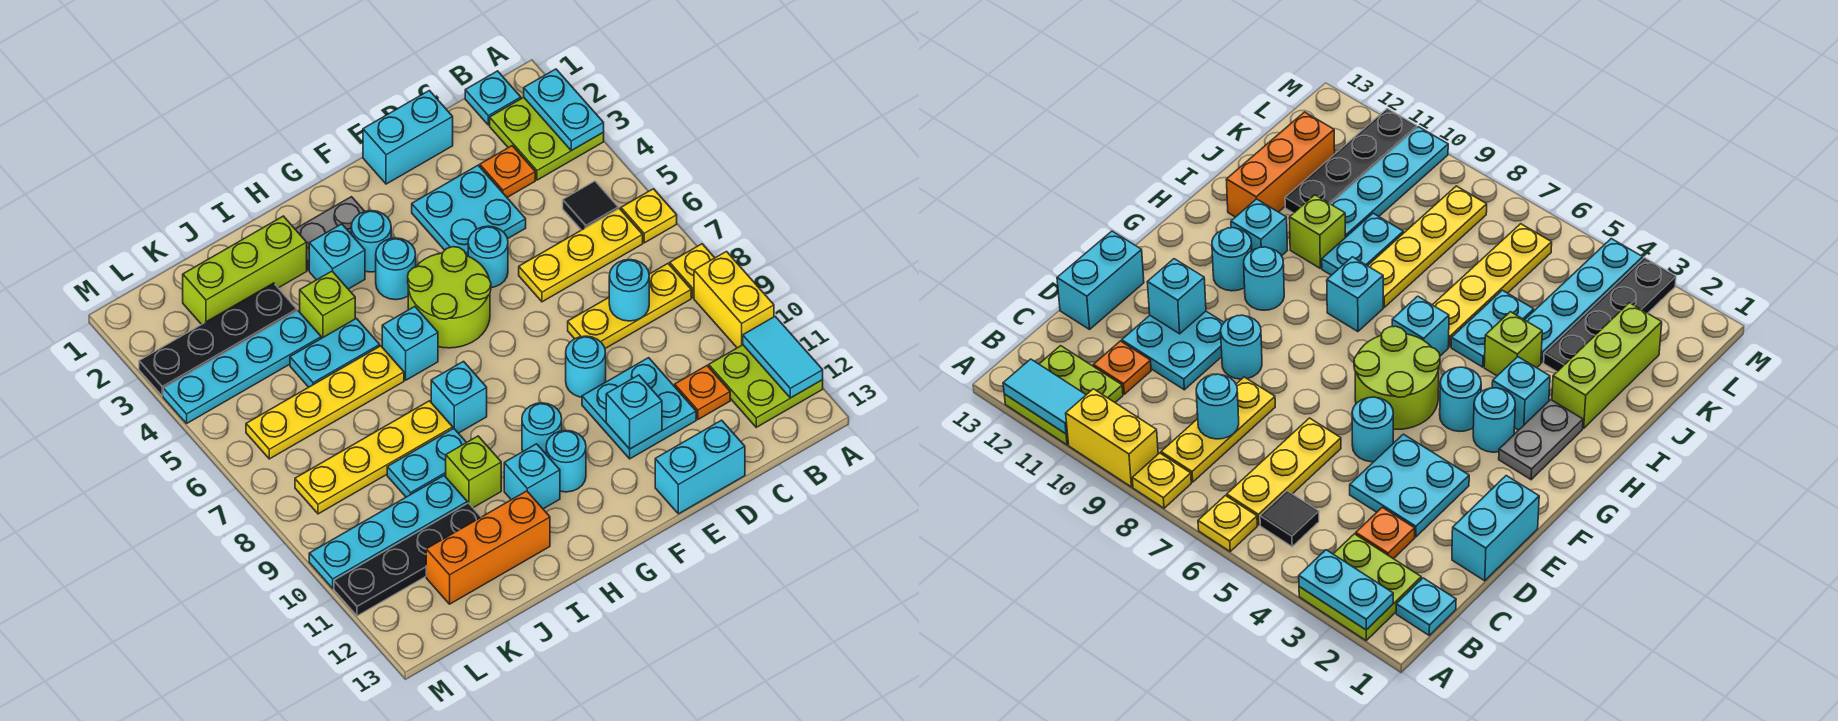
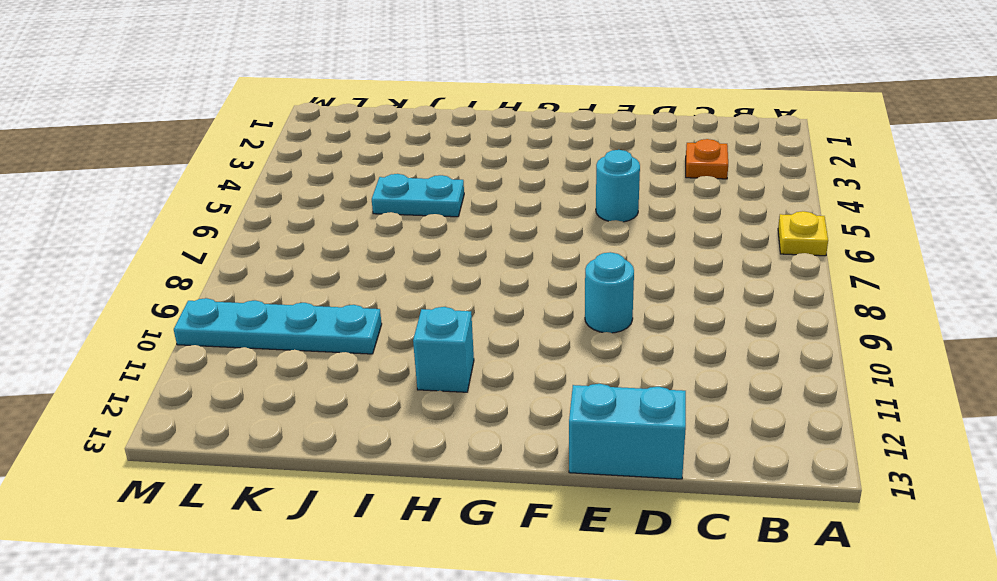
none -> lime 2x2 plate [490,97,604,180]
none -> yellow 1x1 plate [670,244,715,298]
none -> yellow 1x2 brick [694,252,774,348]
none -> lime 2x2 plate [709,345,823,427]

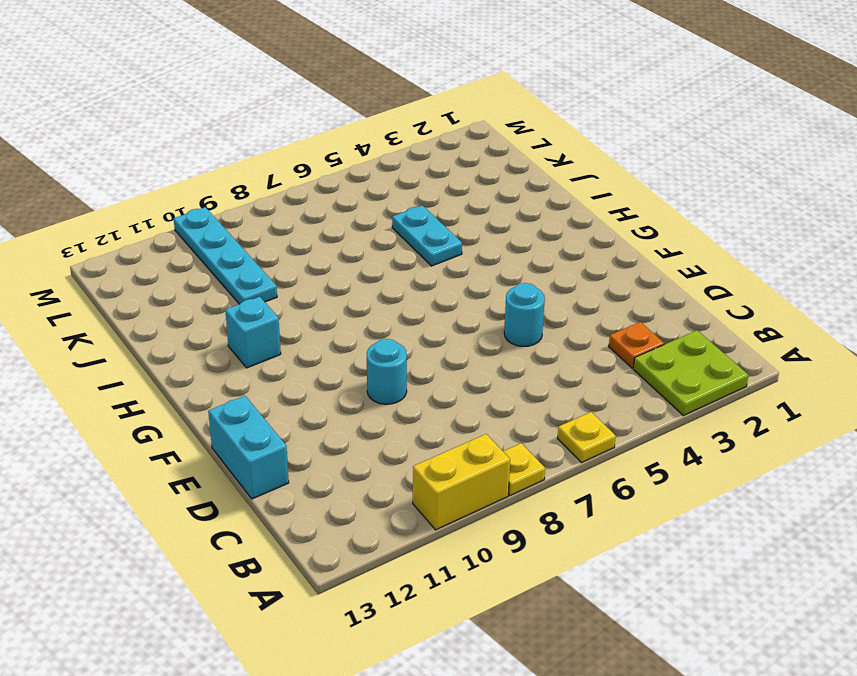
none -> lime 2x2 plate [709,345,823,427]
none -> cyan 1x1 plate [465,71,521,125]
none -> black 1x1 tile [563,181,618,230]
none -> yellow 1x3 plate [519,208,643,302]

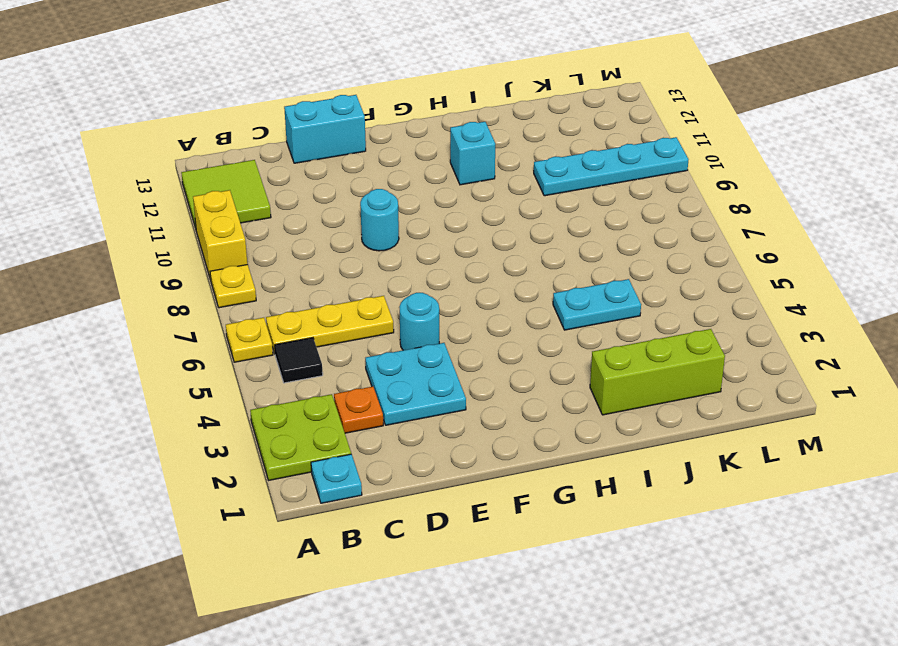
lime 2x2 tile [181,160,271,228] -> lime 2x2 plate [709,345,823,427]
none -> yellow 1x3 plate [568,264,691,348]
none -> orange 1x1 plate [675,366,730,419]
none -> cyan 1x2 brick [363,91,453,184]
none -> cyan 2x2 plate [582,358,696,459]

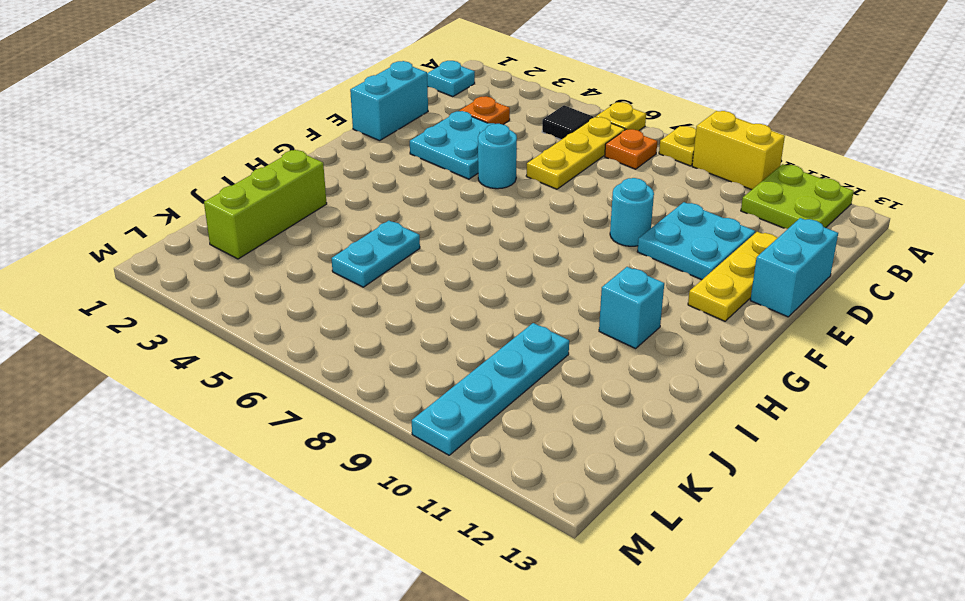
orange 1x1 plate [605,129,657,169] -> orange 1x1 plate moved to [675,366,730,419]
yellow 1x3 plate [688,232,777,321] -> yellow 1x3 plate moved to [568,264,691,348]
none -> lime 2x2 plate [490,97,604,180]
none -> lime 2x2 round brick [408,247,491,348]
none -> grey 1x2 plate [295,197,365,270]
none -> cyan 1x1 round brick [351,211,391,272]

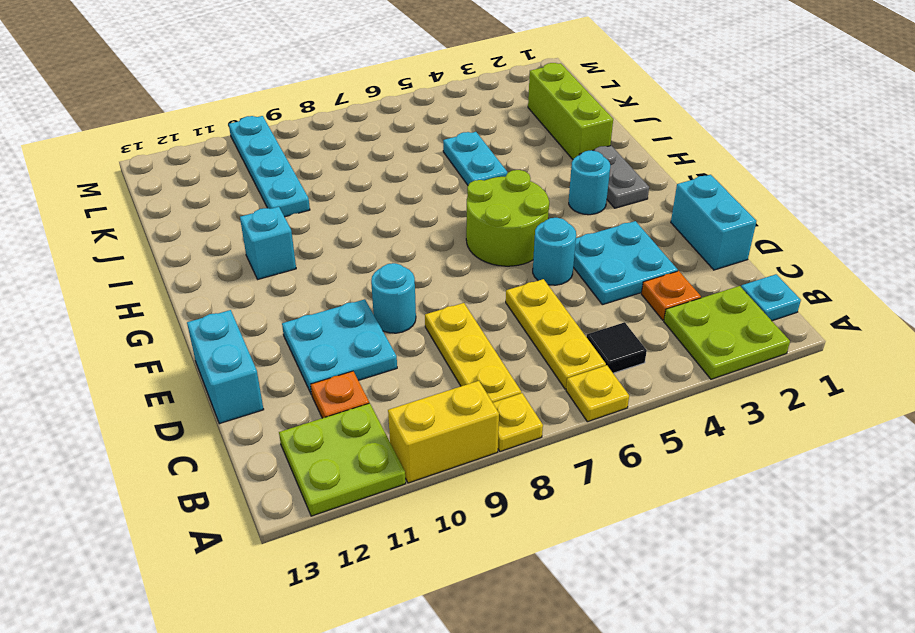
none -> cyan 1x1 round brick [376,238,416,300]
none -> cyan 1x1 round brick [522,403,562,454]
none -> cyan 1x1 round brick [546,430,586,492]
none -> cyan 1x1 brick [309,224,365,289]

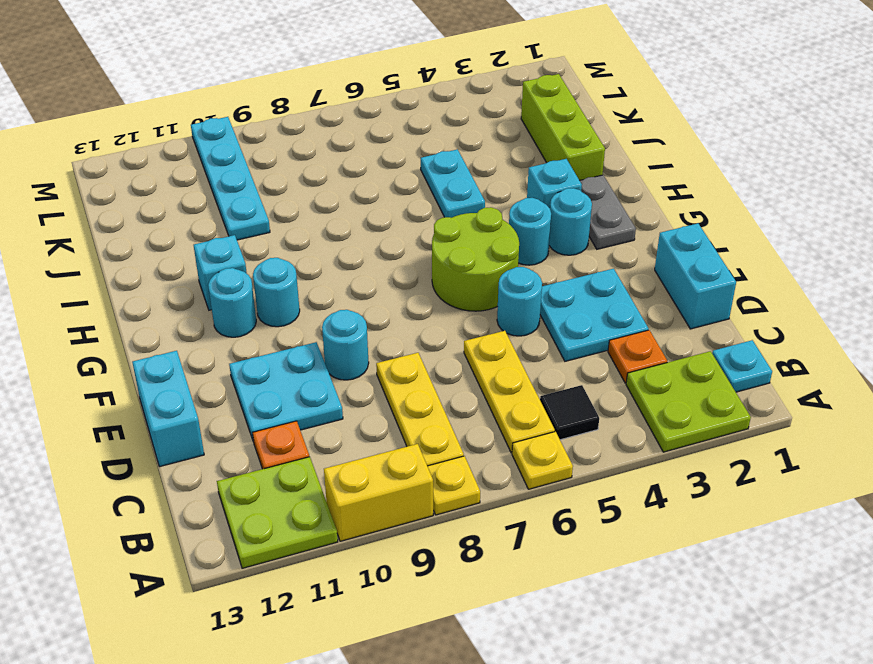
none -> cyan 1x1 brick [382,307,438,380]
none -> cyan 1x1 brick [431,361,487,433]
none -> lime 1x1 brick [300,271,355,338]
none -> yellow 1x4 plate [246,346,404,459]

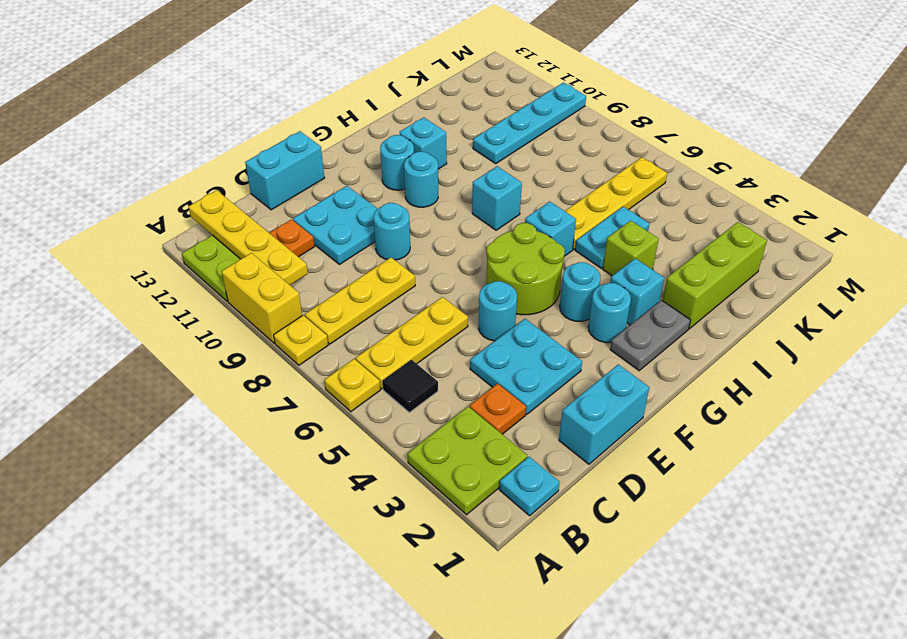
yellow 1x4 plate [188,190,308,285] -> yellow 1x4 plate turned to [295,401,453,514]
none -> cyan 1x2 plate [387,428,467,497]
none -> lime 1x1 brick [446,436,501,508]
none -> orange 1x3 brick [426,491,550,604]
none -> black 1x4 plate [139,283,297,396]

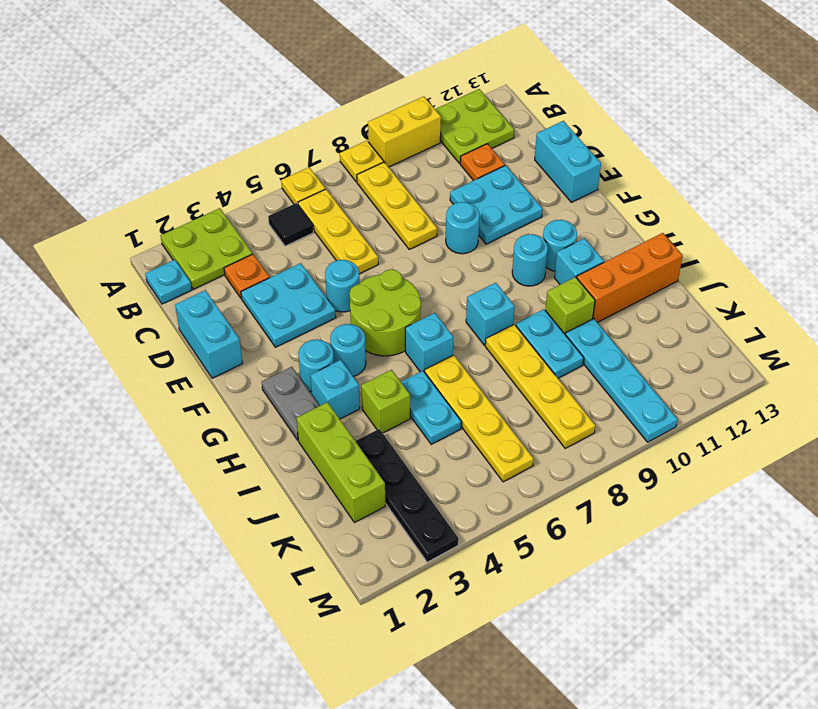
orange 1x3 brick [577,233,683,322] -> orange 1x3 brick turned to [426,491,550,604]
none -> cyan 1x4 plate [163,311,321,423]
none -> black 1x4 plate [334,503,481,616]
none -> cyan 1x2 plate [524,69,604,151]
none -> cyan 1x2 tile [743,316,823,398]

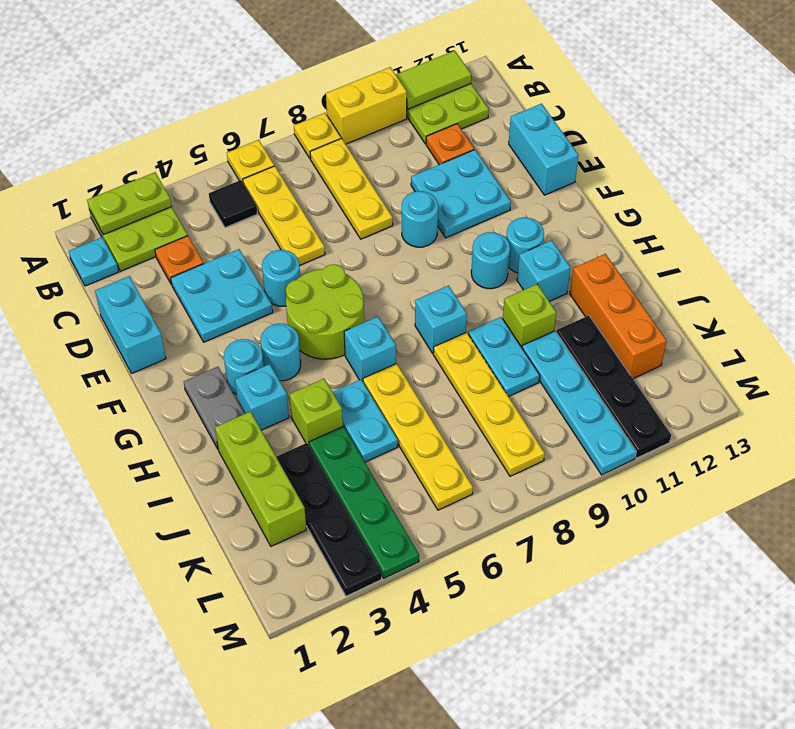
lime 1x2 plate [87,172,172,235] -> cyan 1x2 plate [524,69,604,151]
lime 1x2 tile [396,51,472,109] -> cyan 1x2 tile [743,316,823,398]
green 1x4 plate [309,426,419,578] -> cyan 1x4 plate [163,311,321,423]
none -> cyan 1x1 round brick [609,260,649,321]
none -> cyan 1x1 brick [606,375,662,449]

